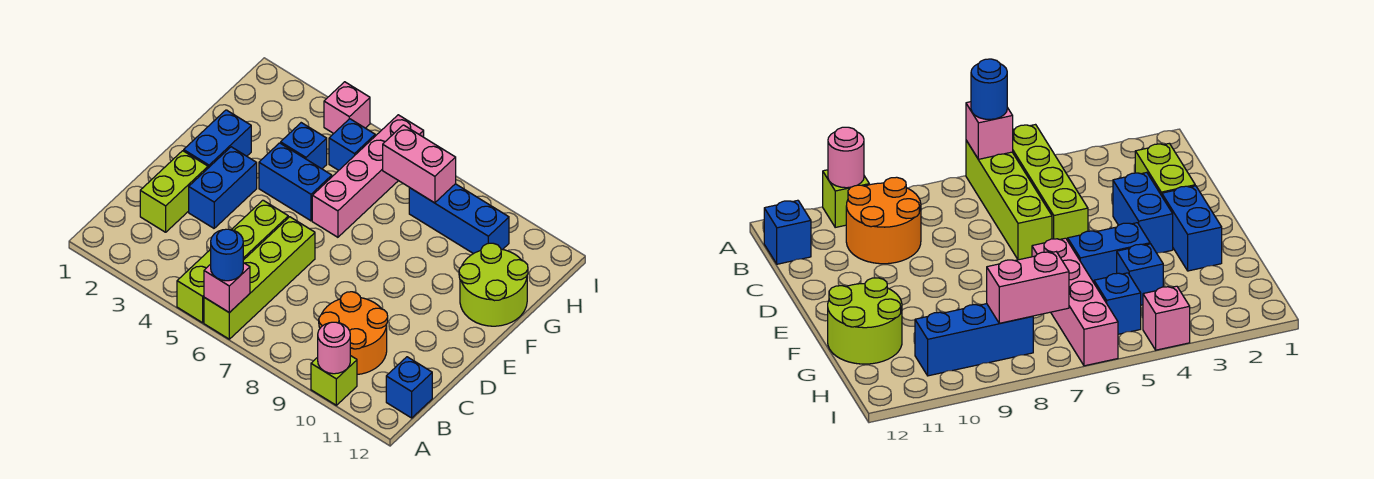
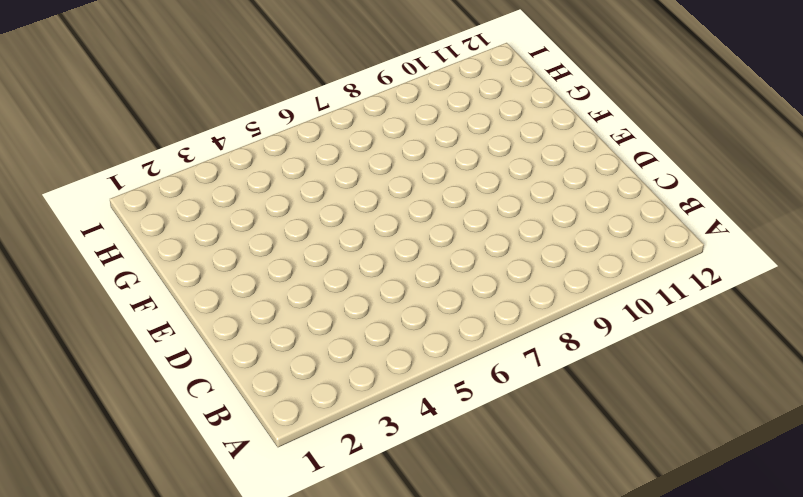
none -> lime 1x4 brick [177,200,288,323]
none -> lime 1x4 brick [204,217,315,339]
none -> lime 1x1 brick [311,356,357,405]

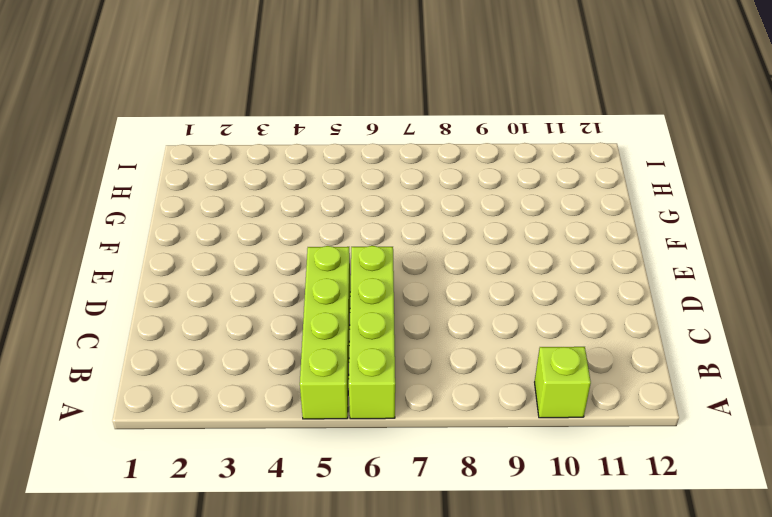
none -> orange 2x2 round brick [319,292,388,375]
none -> blue 1x1 brick [386,357,432,418]
none -> lime 1x2 brick [140,151,208,232]

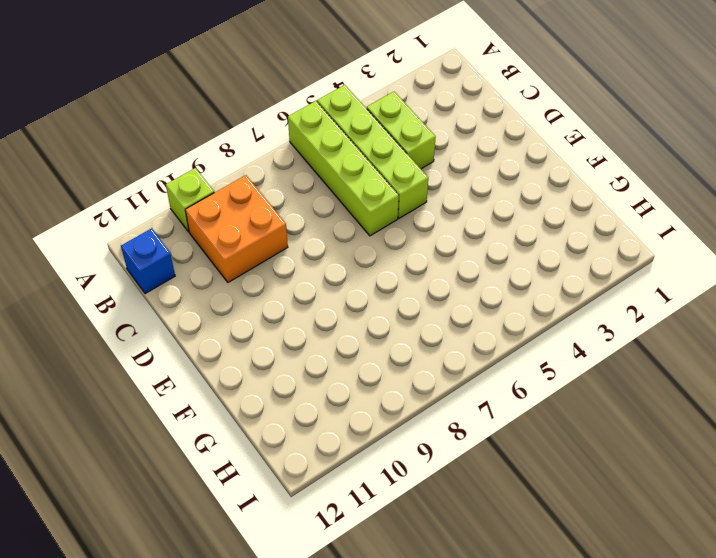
lime 1x2 brick [367,92,436,169] -> lime 1x2 brick moved to [140,151,208,232]
orange 2x2 brick [185,175,288,282] -> orange 2x2 round brick [319,292,388,375]
none -> blue 1x2 brick [189,147,257,228]
none -> blue 1x2 brick [184,110,251,168]
none -> blue 1x2 brick [259,143,332,221]

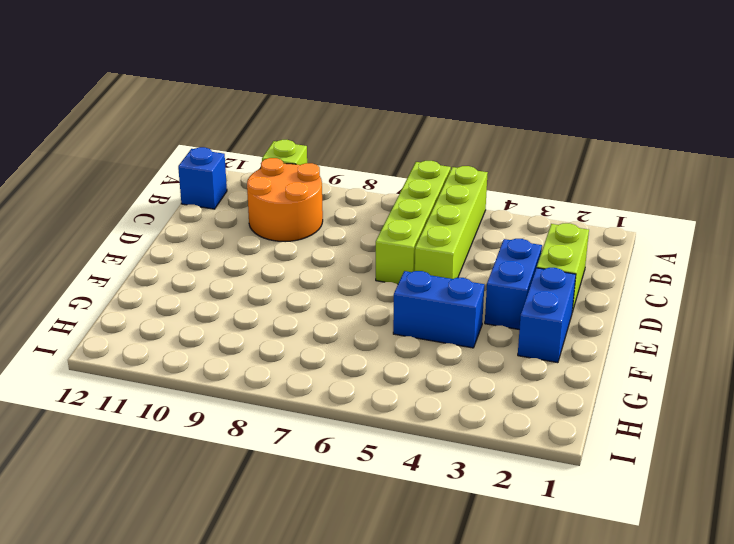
none -> pink 1x4 brick [312,115,424,237]
none -> lime 2x2 round brick [459,243,528,326]
none -> blue 1x1 brick [281,123,327,169]

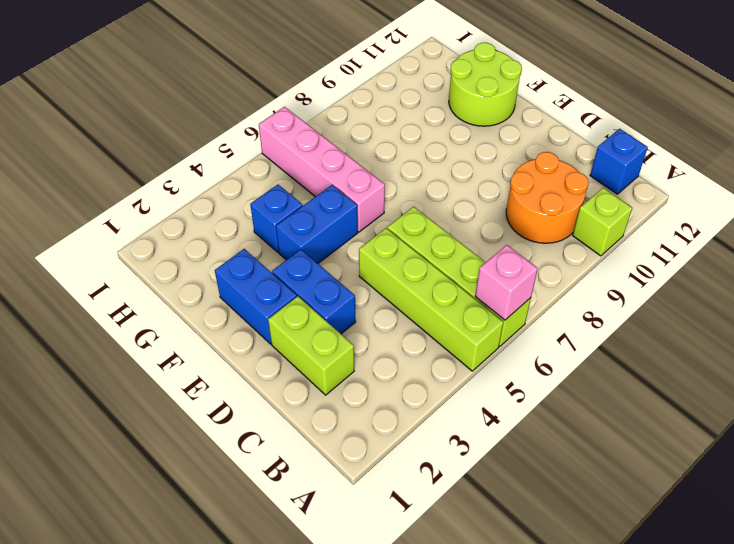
none -> blue 1x1 brick [329,119,375,170]
none -> blue 1x3 brick [409,184,509,254]
none -> pink 1x1 brick [324,82,370,133]

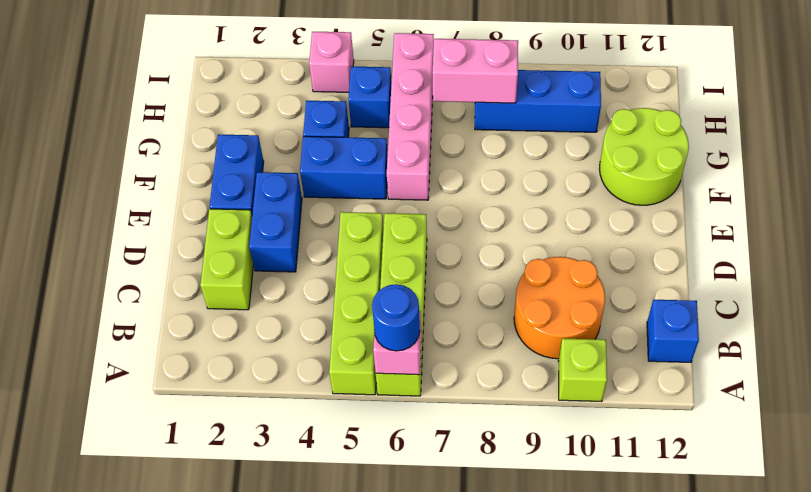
none -> pink 1x1 round brick [318,322,350,374]

